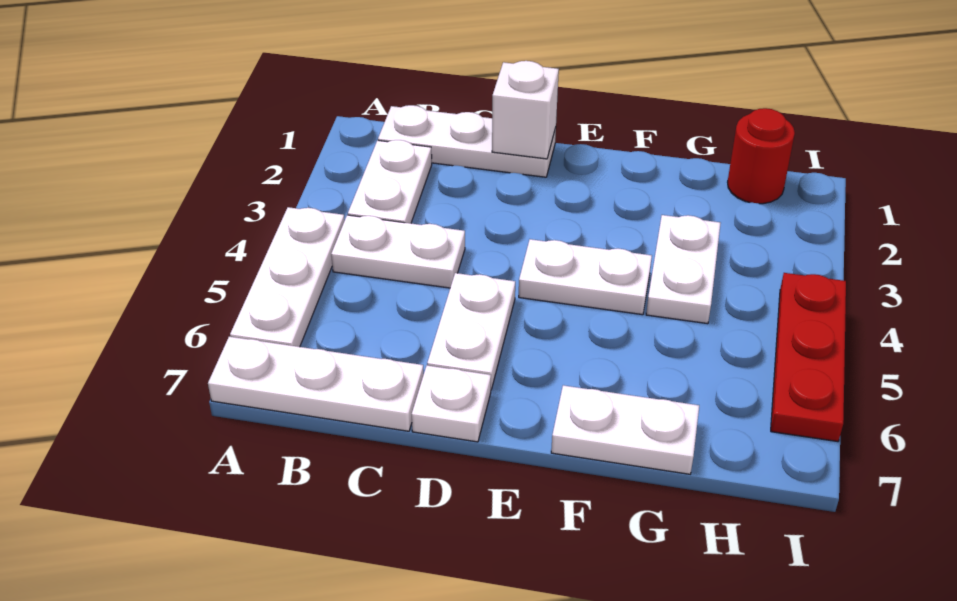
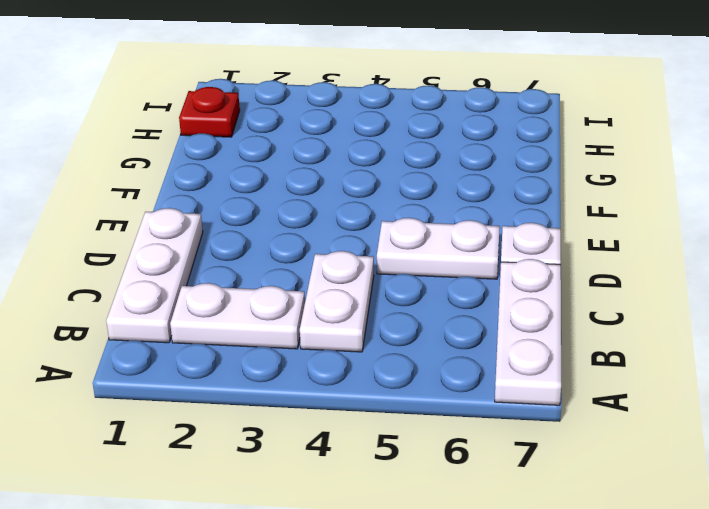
red 1x1 plate [179,87,240,137] -> red 1x1 round brick [728,108,795,204]
none -> white 1x3 plate [230,207,345,347]
none -> white 1x2 plate [519,239,652,315]
none -> white 1x2 plate [551,385,699,474]

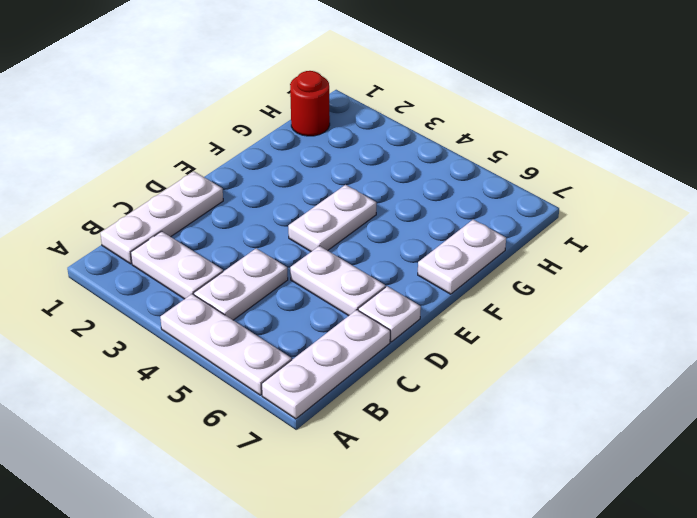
none -> white 1x2 plate [646,215,721,324]
none -> red 1x3 plate [771,273,846,442]
none -> white 1x1 brick [492,61,559,159]

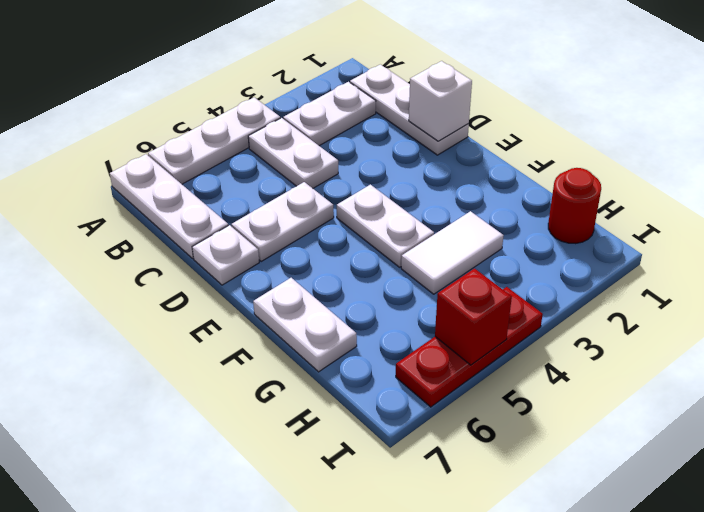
white 1x2 tile [401,211,504,294] -> white 1x2 plate [646,215,721,324]
red 1x1 brick [435,269,512,365] -> none

